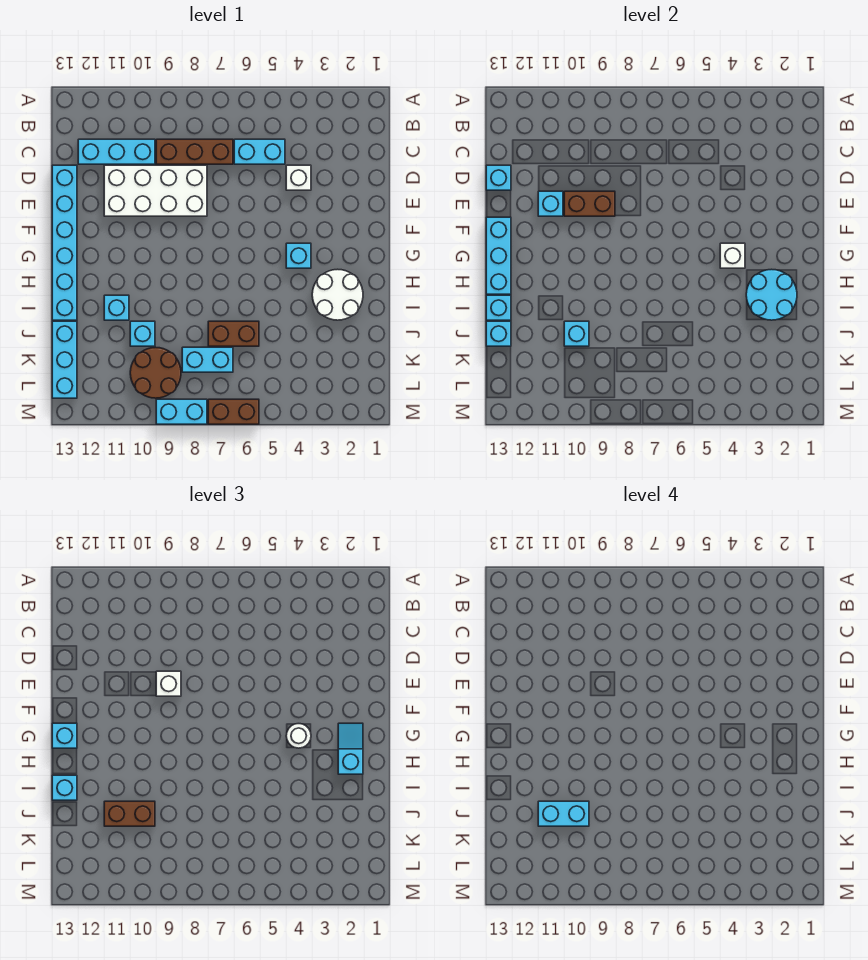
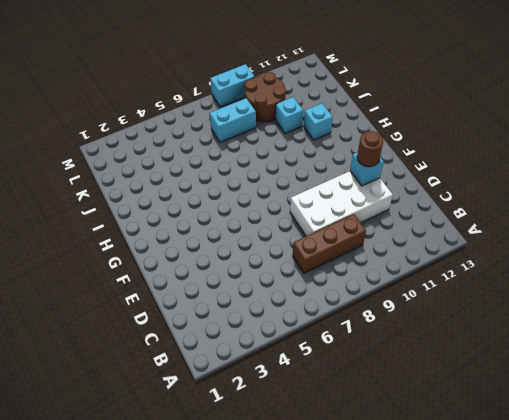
brown 1x1 round brick [357,131,383,167] -> none
none -> cyan 1x2 brick [234,139,285,164]
none -> cyan 1x3 brick [78,139,155,164]
none -> white 1x1 brick [286,165,311,190]
none -> cyan 1x6 brick [52,165,77,320]

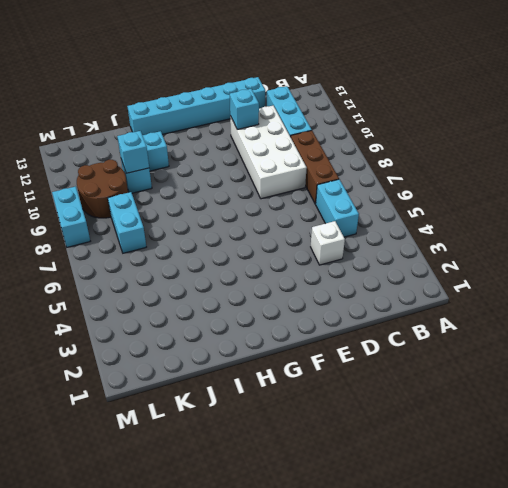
none -> cyan 1x1 brick [286,243,311,268]
none -> white 2x2 round brick [312,269,363,320]
none -> brown 1x2 brick [208,321,259,346]
none -> cyan 1x3 brick [52,321,77,398]

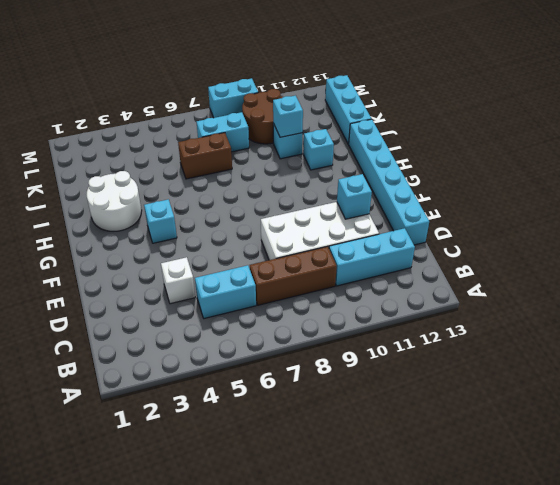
none -> brown 1x2 brick [208,399,259,424]
none -> cyan 1x1 brick [486,165,511,190]
none -> brown 1x2 brick [564,191,615,216]
none -> cyan 1x3 brick [486,217,511,294]

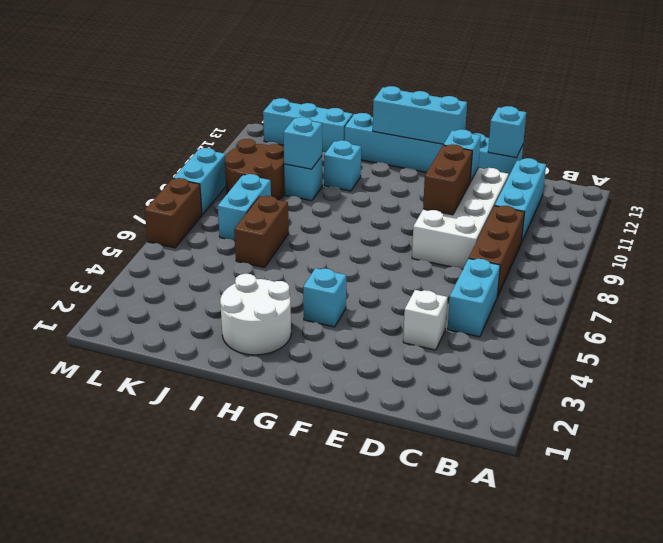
none -> white 1x1 brick [720,243,745,268]
none -> cyan 2x2 round brick [746,269,797,320]
none -> cyan 1x1 brick [486,295,511,320]
none -> cyan 1x1 brick [486,321,511,346]

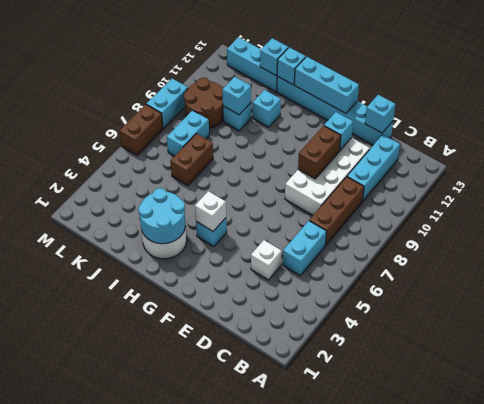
none -> white 1x1 brick [156,671,181,696]
none -> cyan 1x2 slope [338,723,363,774]
none -> white 1x1 round brick [286,724,311,748]
none -> cyan 1x1 brick [52,723,77,748]

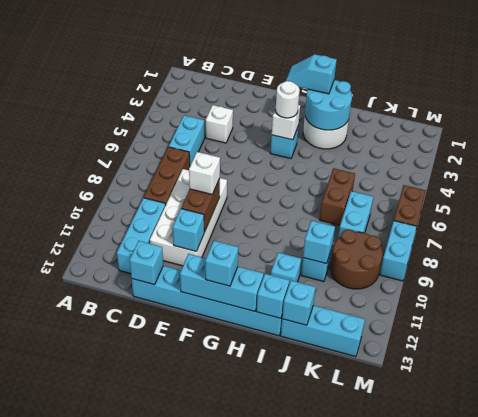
none -> cyan 1x1 brick [52,775,77,800]
none -> brown 1x2 brick [104,801,155,826]
none -> cyan 1x2 brick [538,801,589,826]

